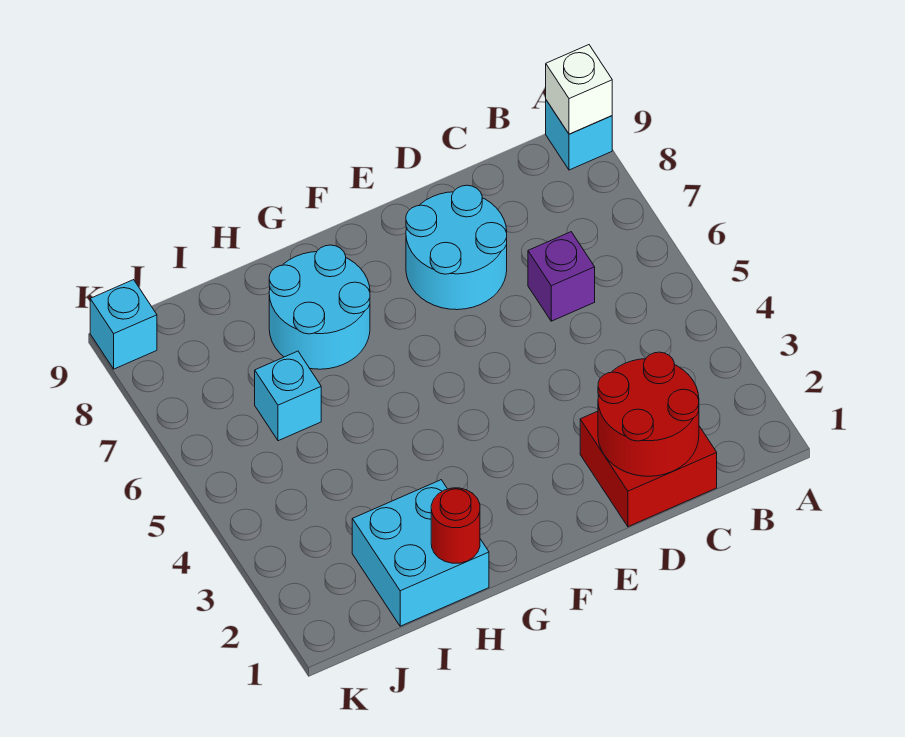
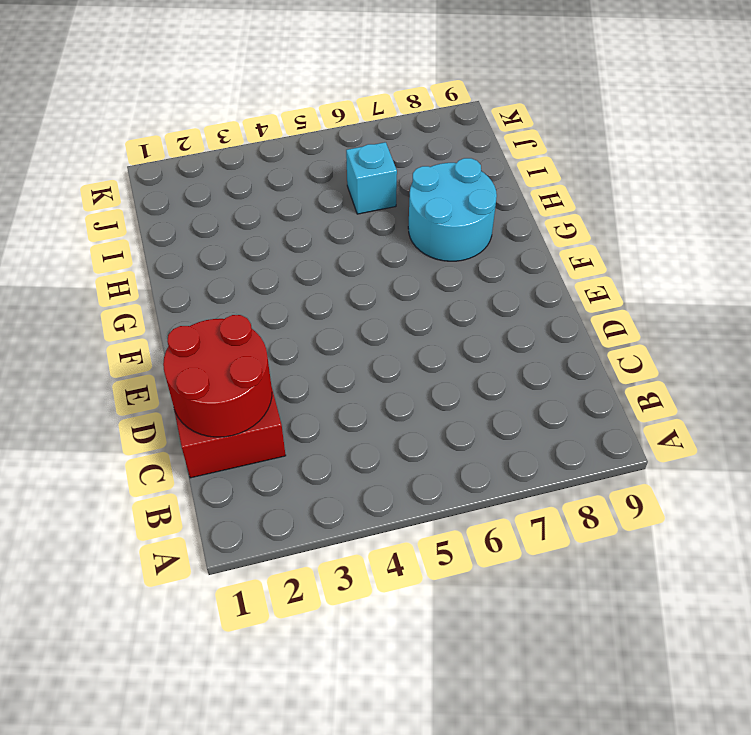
none -> cyan 1x1 brick [546,100,612,170]
none -> purple 1x1 brick [528,232,595,321]

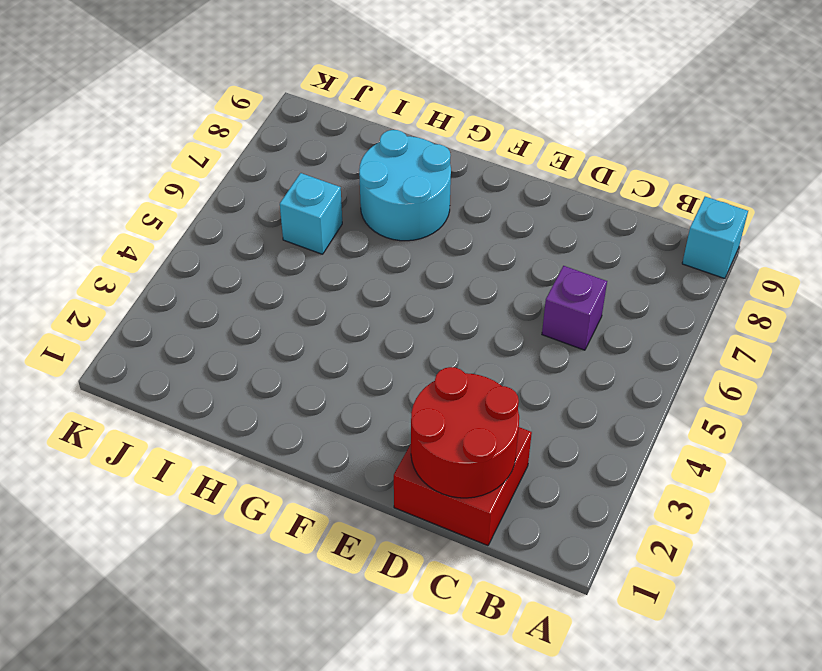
none -> cyan 2x2 round brick [406,185,507,310]
none -> cyan 2x2 brick [352,480,489,626]

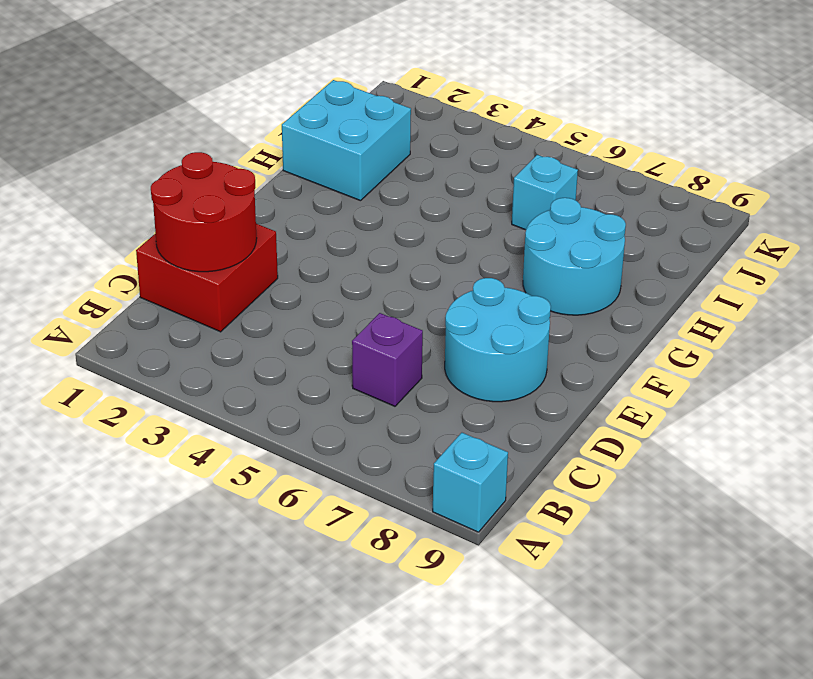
none -> cyan 1x1 brick [90,280,157,369]
none -> white 1x1 brick [546,45,612,134]

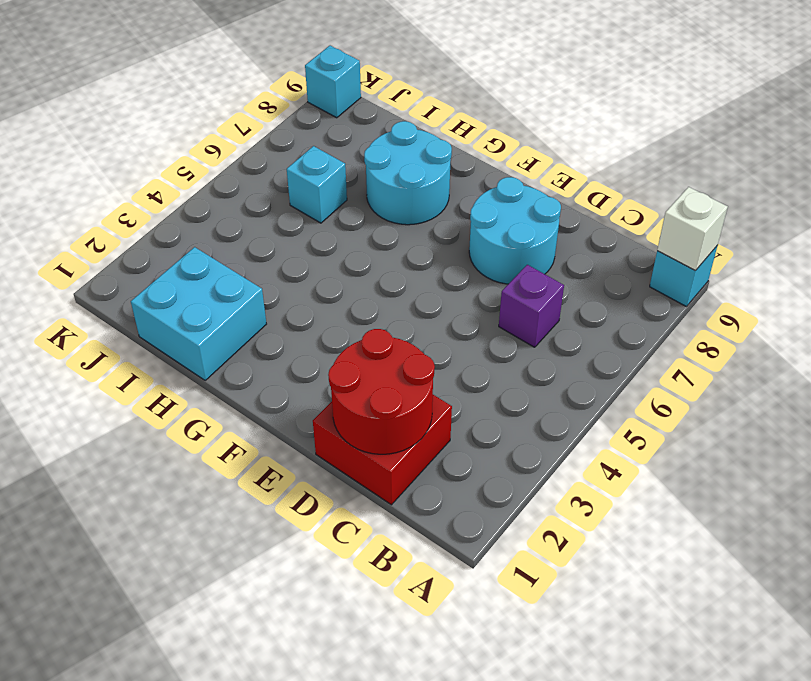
none -> red 1x1 round brick [431,488,480,563]

